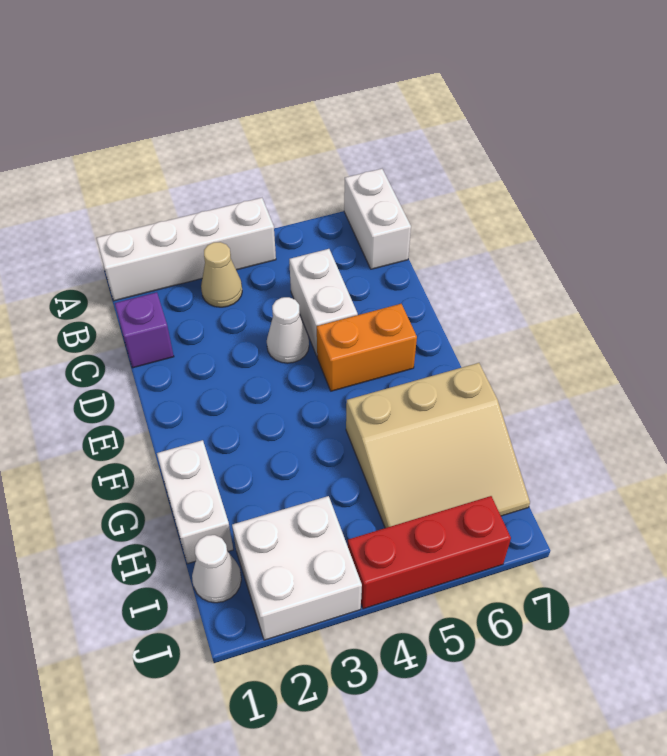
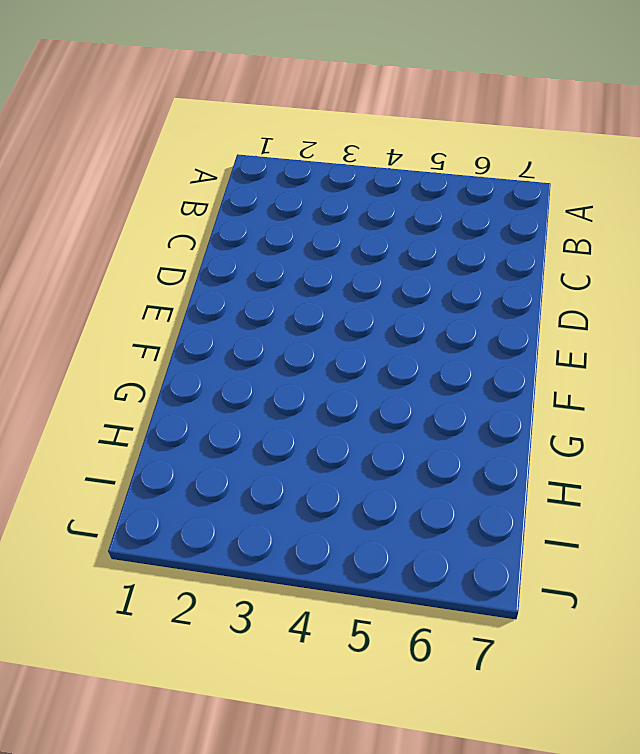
none -> white 1x4 brick [96,198,276,301]
none -> white 1x2 brick [344,169,411,269]
none -> tan 1x1 cone [201,242,242,307]

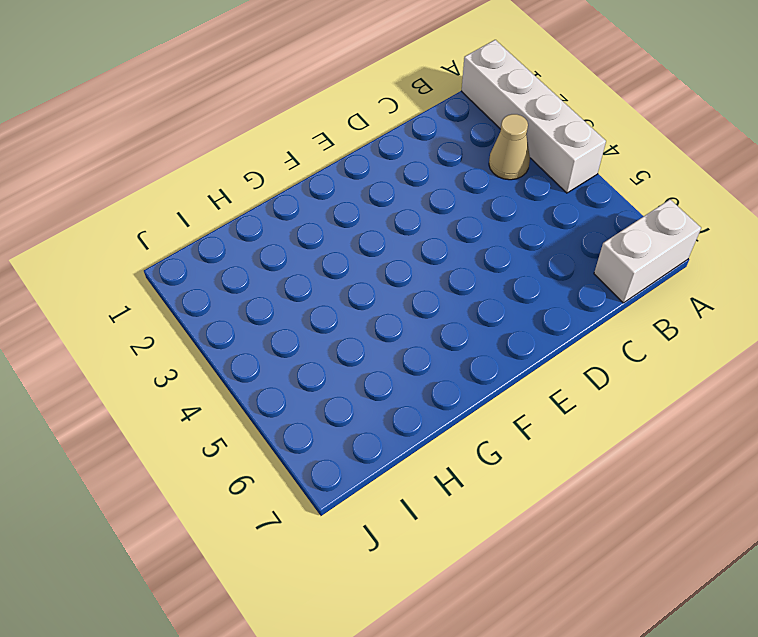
none -> purple 1x1 brick [115,292,174,368]
none -> white 1x2 brick [289,249,358,356]
none -> white 1x1 cone [267,297,309,363]

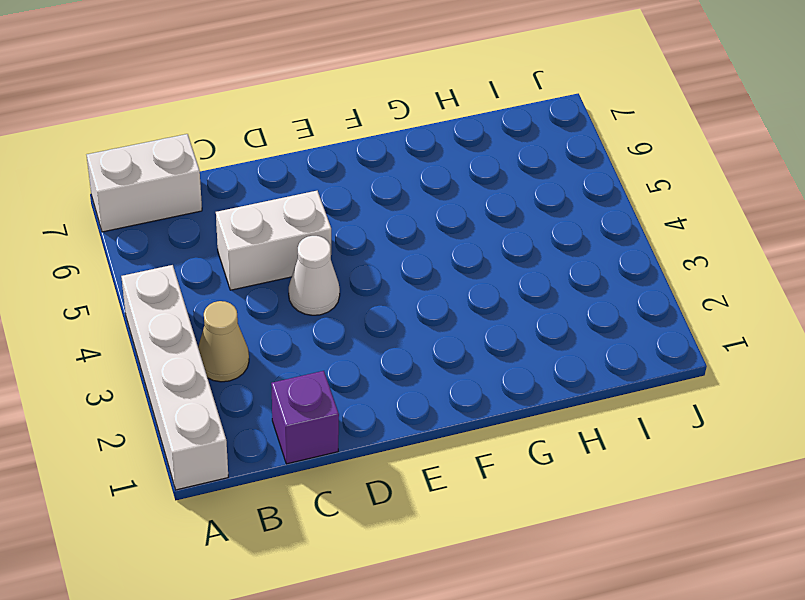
none -> orange 1x2 brick [317,304,417,391]
none -> white 1x2 brick [157,440,233,564]
none -> tan 3x3 slope [346,363,530,528]

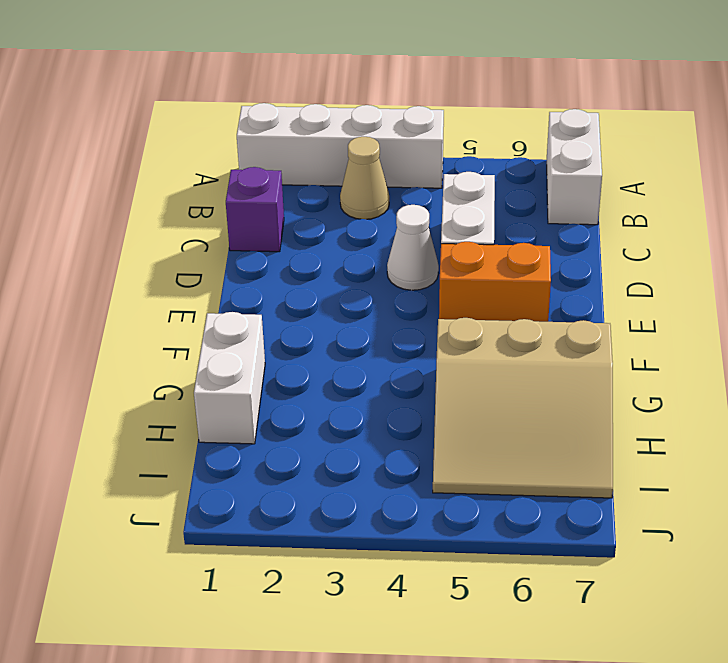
none -> white 1x1 cone [192,535,241,603]
none -> white 2x2 brick [232,496,362,640]
none -> red 1x3 brick [348,496,511,609]

